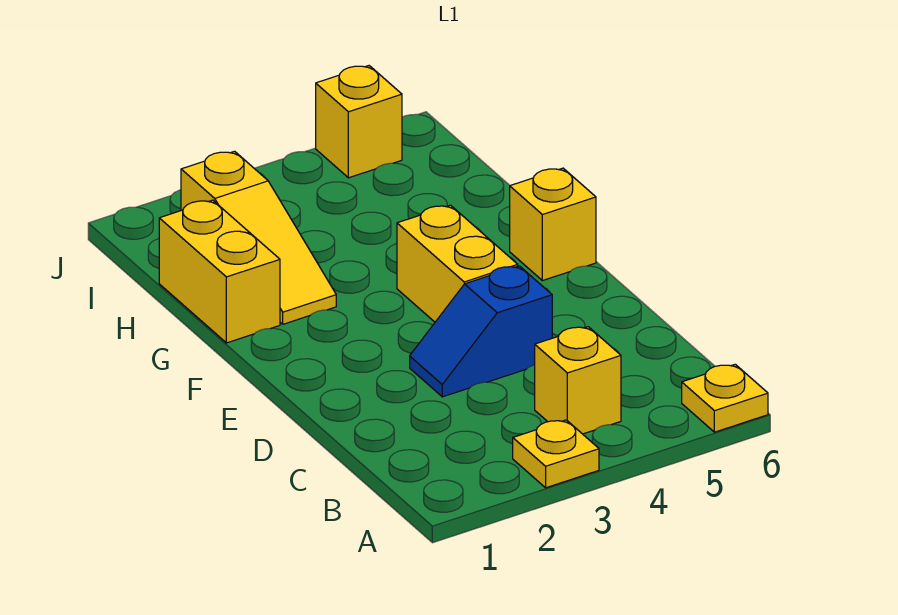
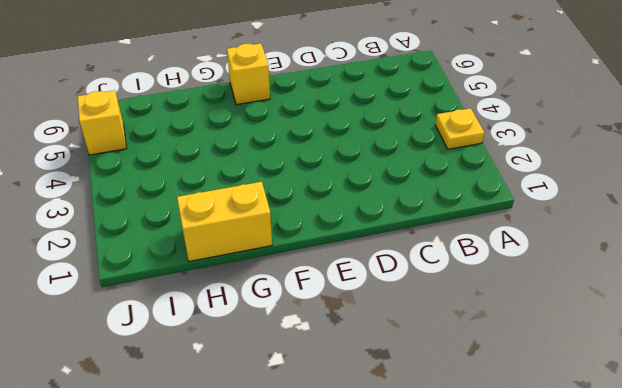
none -> yellow 1x1 plate [682,364,768,432]
none -> yellow 1x1 brick [535,327,621,434]

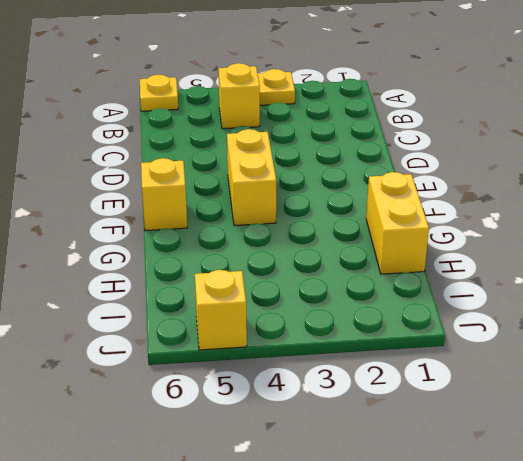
none -> blue 1x2 slope [410,266,552,397]
none -> yellow 1x3 slope [181,151,336,324]

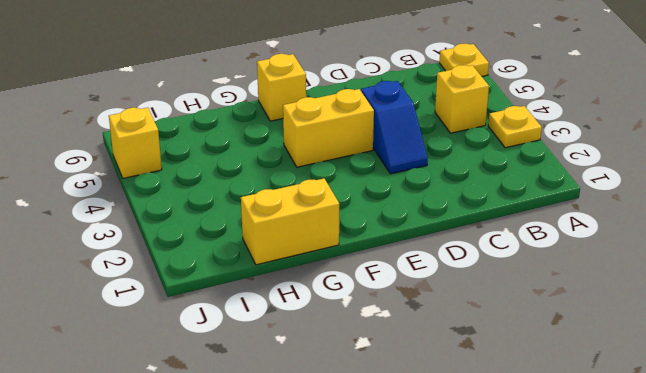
none -> yellow 1x3 slope [181,151,336,324]

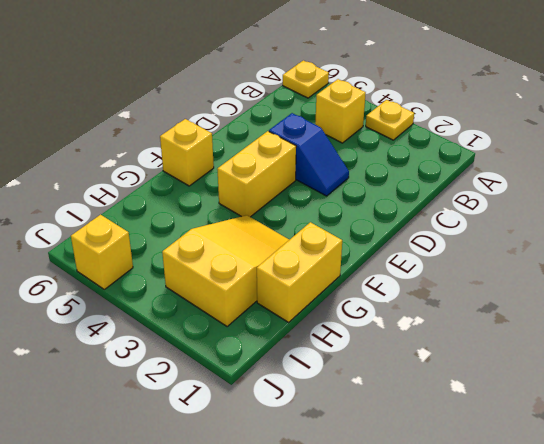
yellow 2x3 slope [162,215,289,326] -> yellow 1x3 slope [181,151,336,324]

